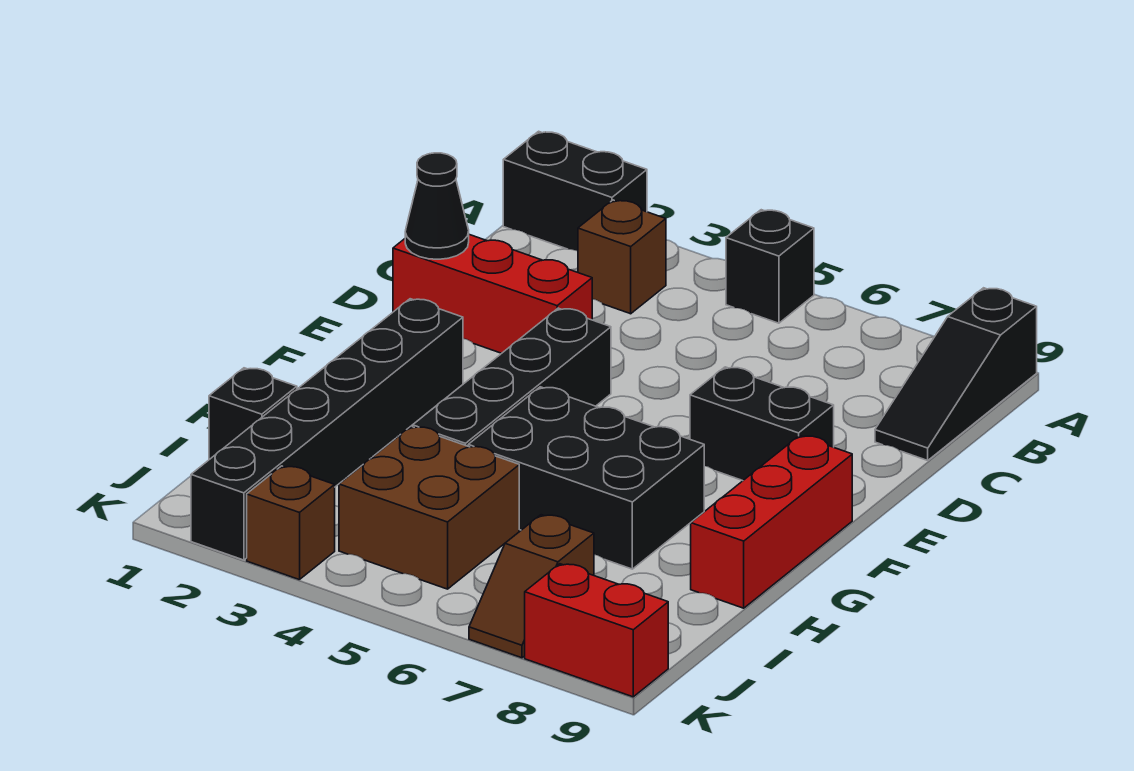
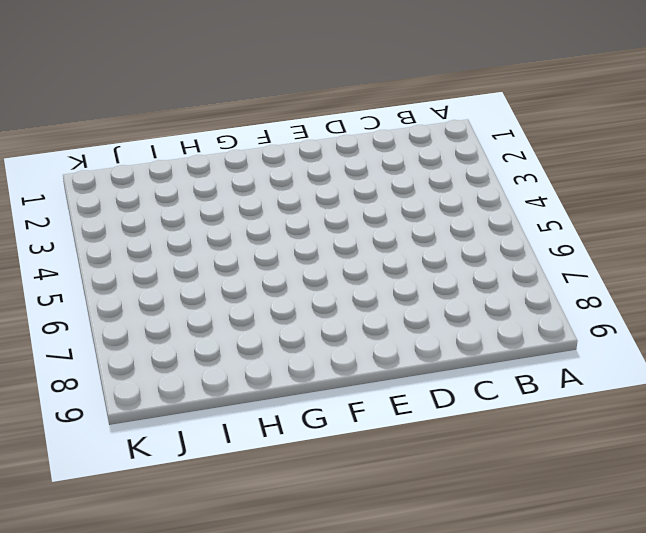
none -> black 1x2 brick [503,131,647,251]
none -> black 1x1 brick [726,210,814,323]
none -> black 1x3 slope [875,288,1037,460]

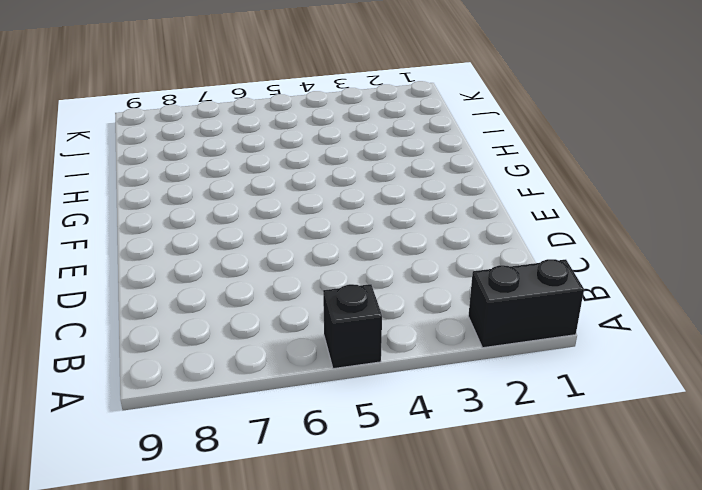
none -> black 1x3 slope [875,288,1037,460]
none -> brown 1x1 brick [578,200,666,314]
none -> red 1x3 brick [393,235,592,353]

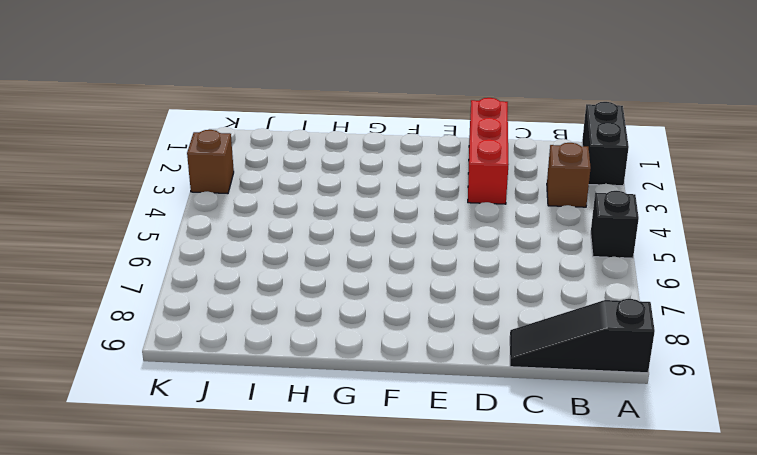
none -> black 1x4 brick [413,308,611,446]
none -> black 1x2 brick [690,367,834,481]
none -> black 1x6 brick [191,299,463,560]

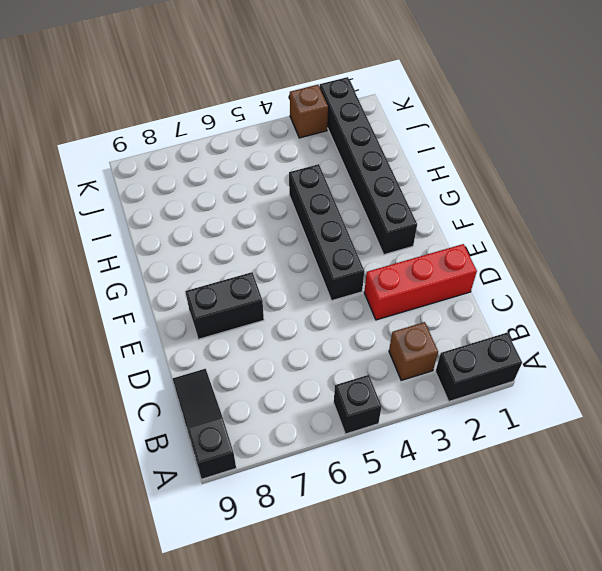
none -> red 1x3 brick [691,436,852,608]
none -> black 2x3 brick [468,387,704,569]
none -> black 1x1 brick [209,368,297,460]

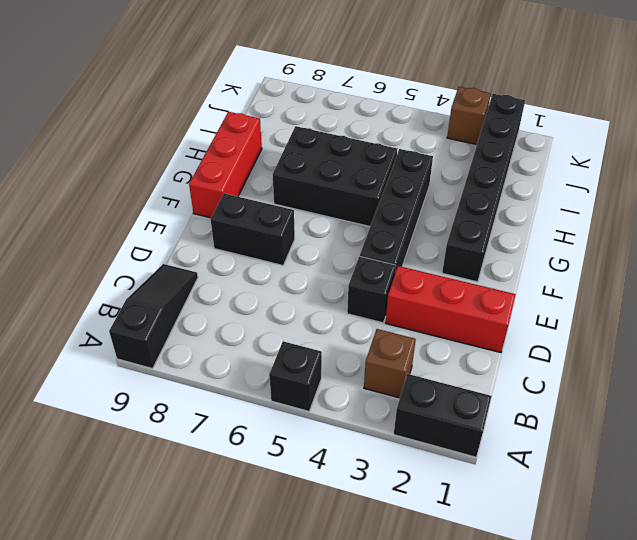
black 1x1 brick [347,256,396,323] -> black 1x1 brick moved to [209,368,297,460]
none -> brown 2x2 brick [339,427,519,589]
none -> brown 1x2 slope [469,515,594,658]
none -> red 1x2 brick [525,564,668,697]

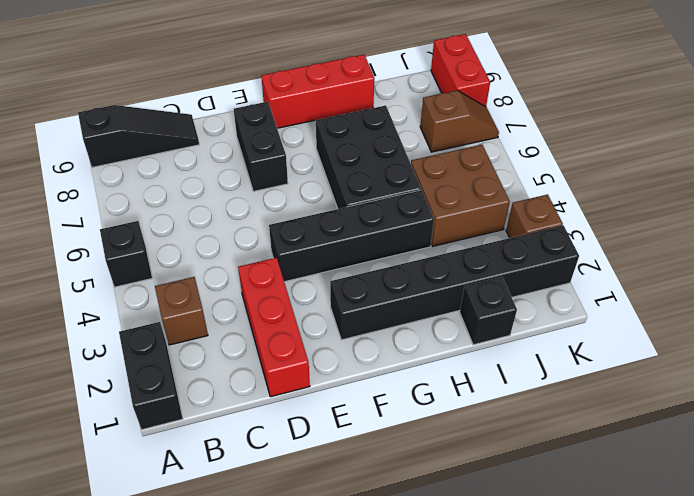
none -> black 1x1 cone [405,153,469,259]

